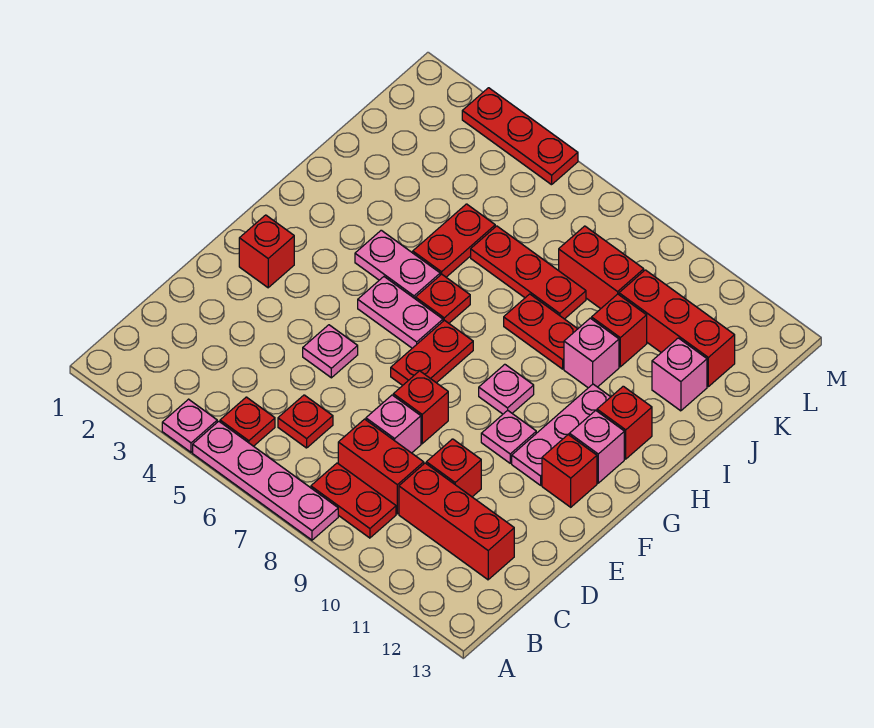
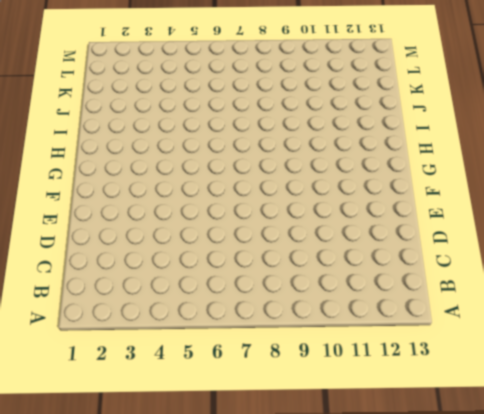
none -> pink 1x1 plate [162,399,217,452]
none -> pink 1x4 plate [193,421,338,540]
none -> red 1x1 plate [220,397,275,446]
none -> red 1x2 plate [311,463,396,538]

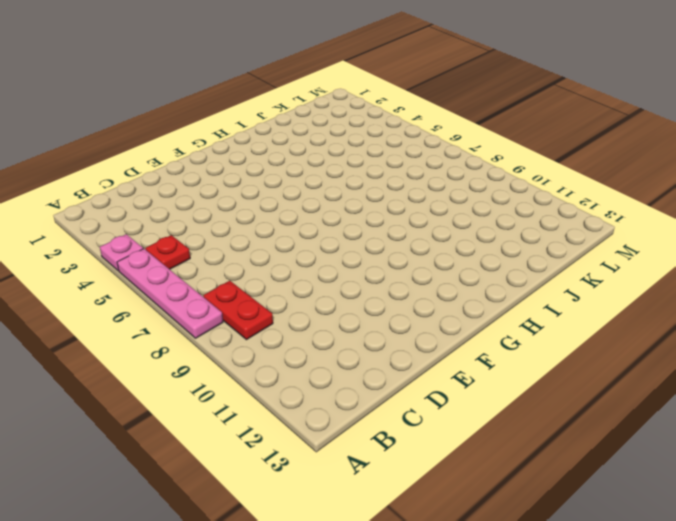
none -> red 1x1 plate [278,395,333,448]
none -> red 1x2 brick [338,419,424,514]
none -> red 1x3 brick [399,463,514,580]
none -> pink 1x1 brick [366,395,421,453]

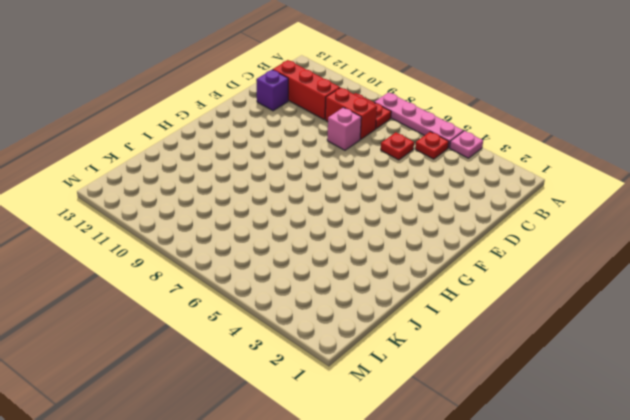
purple 1x1 brick [256,70,288,111] -> none
none -> red 1x1 brick [426,439,481,497]
none -> pink 1x1 plate [303,325,358,378]
none -> red 1x1 brick [393,371,448,444]
none -> red 1x1 brick [239,215,294,288]

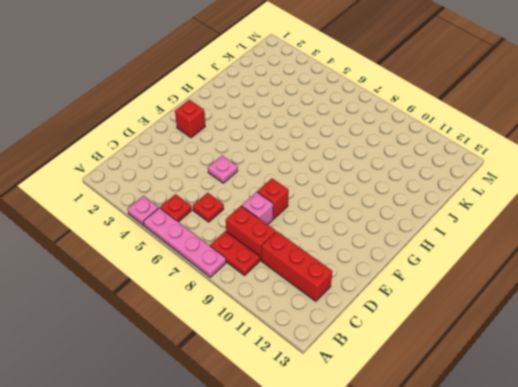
none -> red 1x1 brick [426,439,481,497]
none -> red 1x2 plate [391,320,473,385]
none -> pink 1x1 plate [481,410,536,463]
none -> pink 1x3 plate [512,384,610,485]

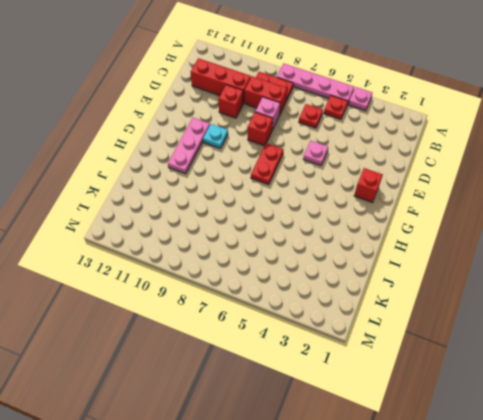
cyan 1x1 plate [203,124,228,149] -> pink 1x1 plate [481,410,536,463]
none -> red 1x1 brick [542,435,597,507]
none -> pink 1x2 plate [358,277,443,348]
none -> pink 1x1 plate [479,364,534,414]
none -> pink 1x1 brick [569,410,624,483]

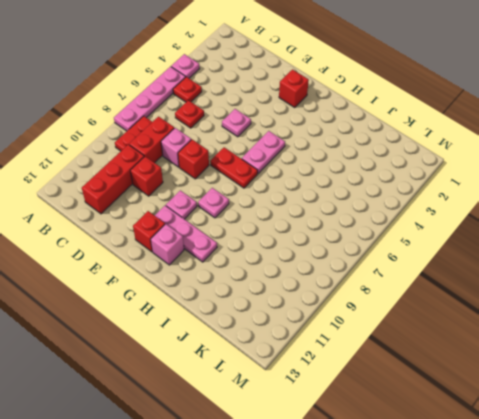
none -> pink 1x2 plate [355,230,440,298]
none -> red 1x1 plate [415,274,470,323]
none -> red 1x1 brick [597,386,652,459]
none -> red 1x2 plate [413,204,495,277]

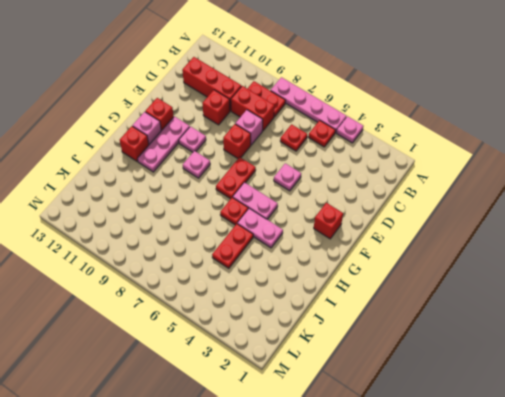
none -> red 1x2 plate [504,294,577,369]
none -> pink 1x1 brick [564,318,619,388]
none -> red 1x3 plate [471,226,586,319]
none -> red 1x1 brick [592,294,647,367]

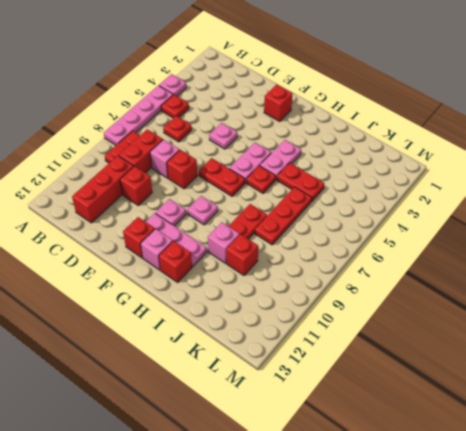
none -> pink 1x1 brick [652,338,707,411]
none -> red 1x2 brick [559,226,644,309]
none -> red 1x3 brick [619,270,735,387]
none -> red 1x3 plate [462,88,578,185]

